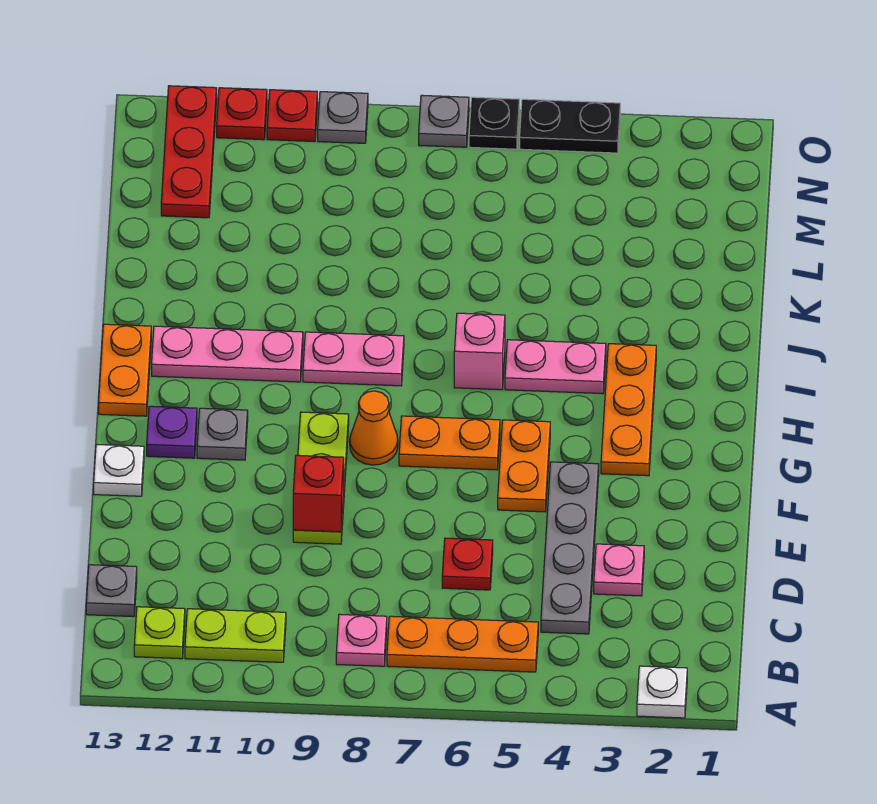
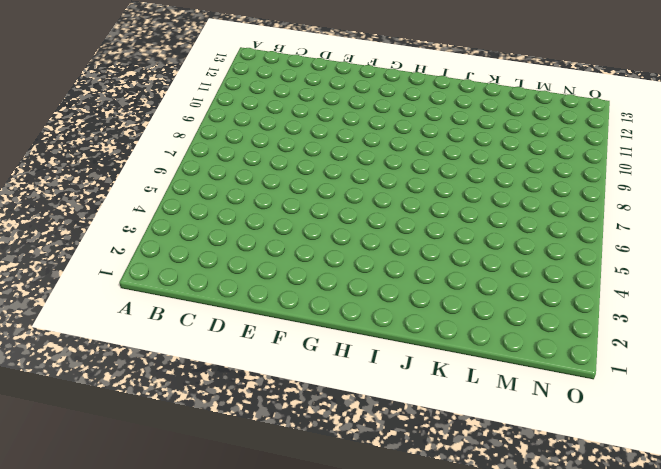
none -> white 1x1 plate [637,666,687,718]
none -> orange 1x3 plate [387,616,538,672]
none -> pink 1x1 plate [336,614,387,666]
none -> lime 1x2 plate [185,609,286,662]

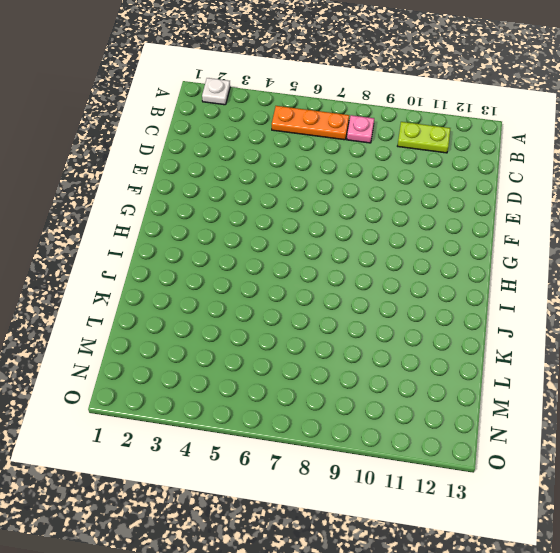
none -> lime 1x1 plate [134,607,185,659]
none -> grey 1x4 plate [541,462,599,634]
none -> grey 1x1 plate [86,565,137,617]
none -> pink 1x1 plate [594,544,644,596]

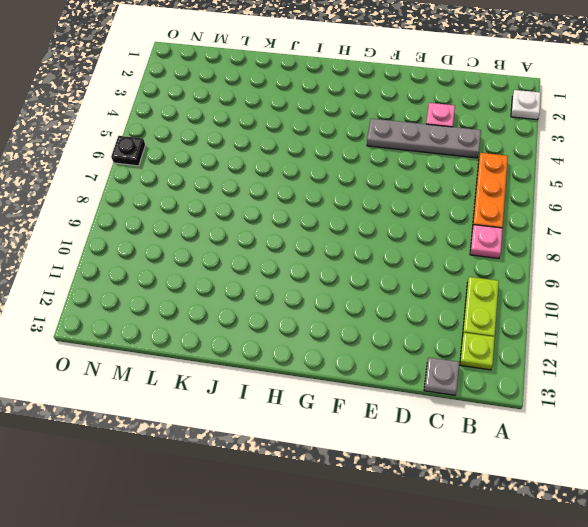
none -> red 1x1 plate [442,538,493,590]
none -> lime 1x3 plate [293,412,349,544]
none -> orange 1x2 plate [498,420,550,512]
none -> white 1x1 plate [94,444,144,496]

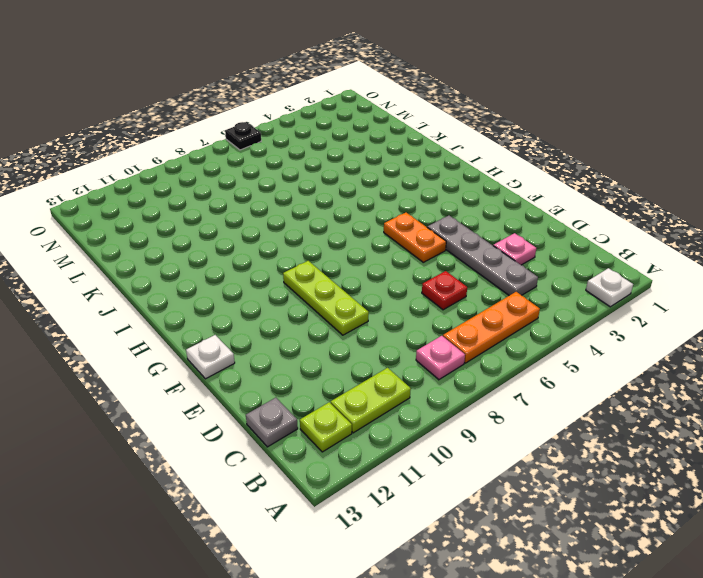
none -> orange 1x3 plate [601,344,656,476]
none -> orange 1x2 plate [399,416,500,470]
none -> orange 1x1 cone [350,391,398,465]
none -> grey 1x1 plate [197,408,248,460]

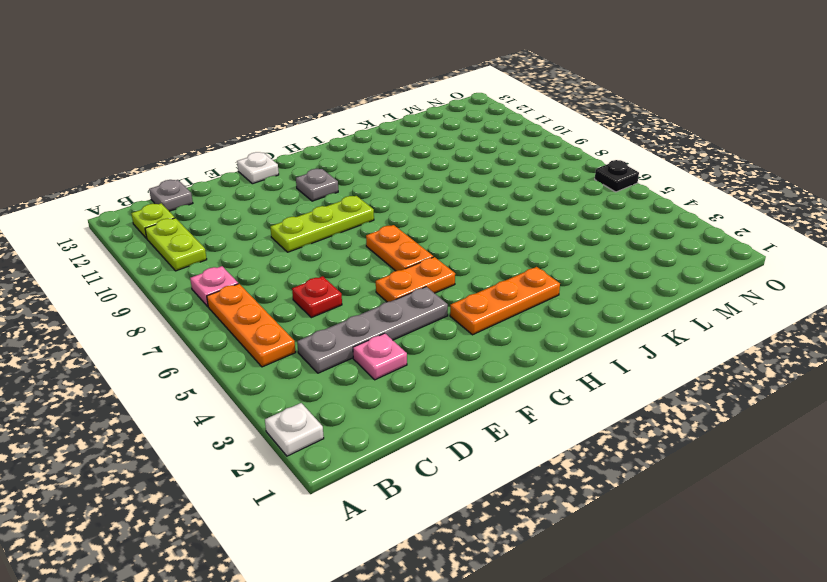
none -> orange 1x1 cone [350,391,398,465]
none -> purple 1x1 plate [147,406,197,458]
none -> orange 1x2 plate [99,324,151,416]
none -> pink 1x2 plate [505,340,606,394]

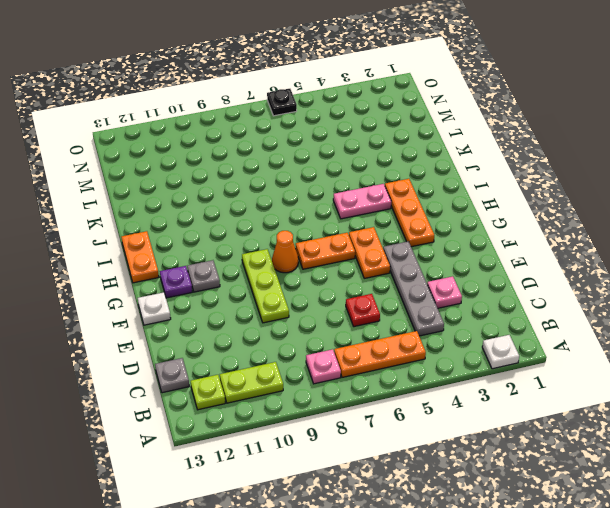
none -> pink 1x1 brick [454,313,505,390]
none -> pink 1x2 plate [303,332,404,386]
none -> pink 1x3 plate [152,326,303,382]
none -> red 1x3 plate [161,86,217,218]

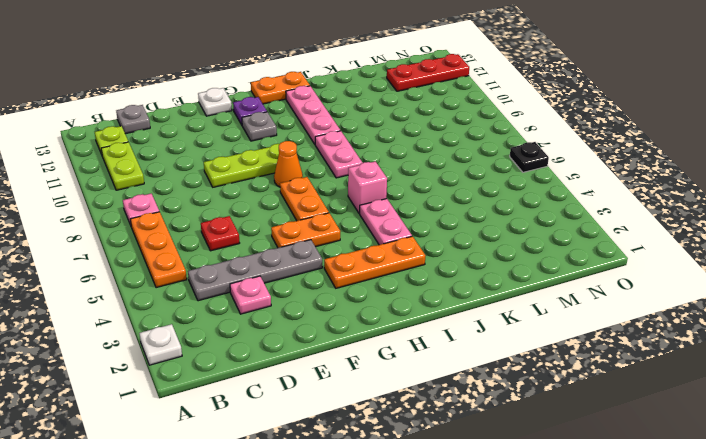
none -> black 1x2 plate [520,99,620,153]
none -> grey 1x1 plate [419,95,469,147]
none -> grey 1x1 plate [318,92,368,143]
none -> red 1x1 plate [267,90,317,142]

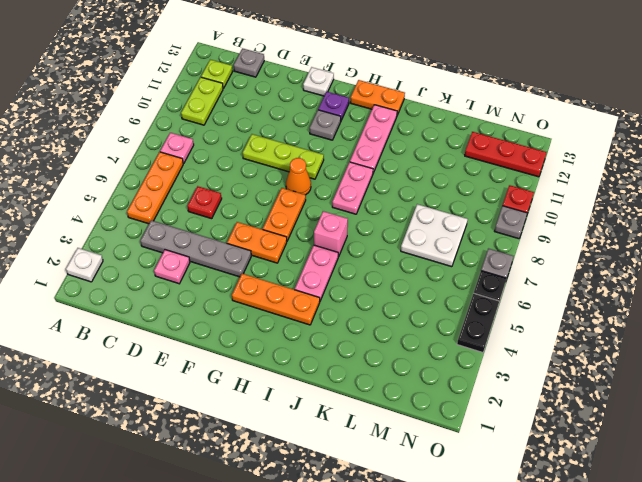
white 2x2 plate [401,204,468,267] -> none
none -> red 1x1 plate [217,88,267,140]
none -> red 1x1 brick [293,455,344,532]

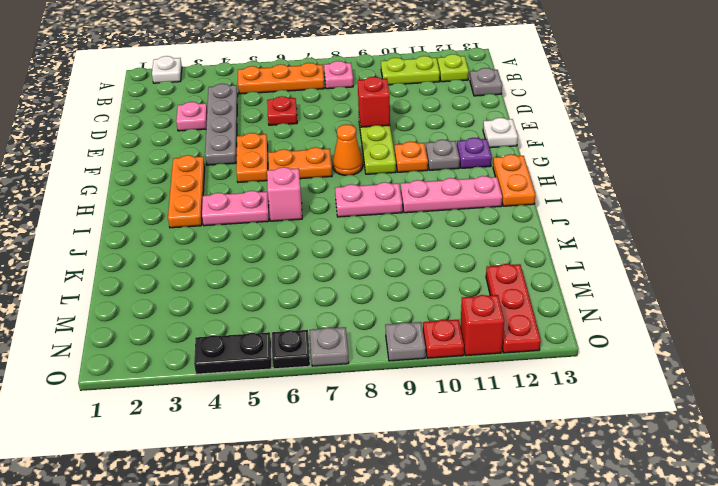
orange 1x1 plate [395,142,428,172] -> none
red 1x1 brick [460,295,504,356] -> red 1x1 plate [217,88,267,140]

